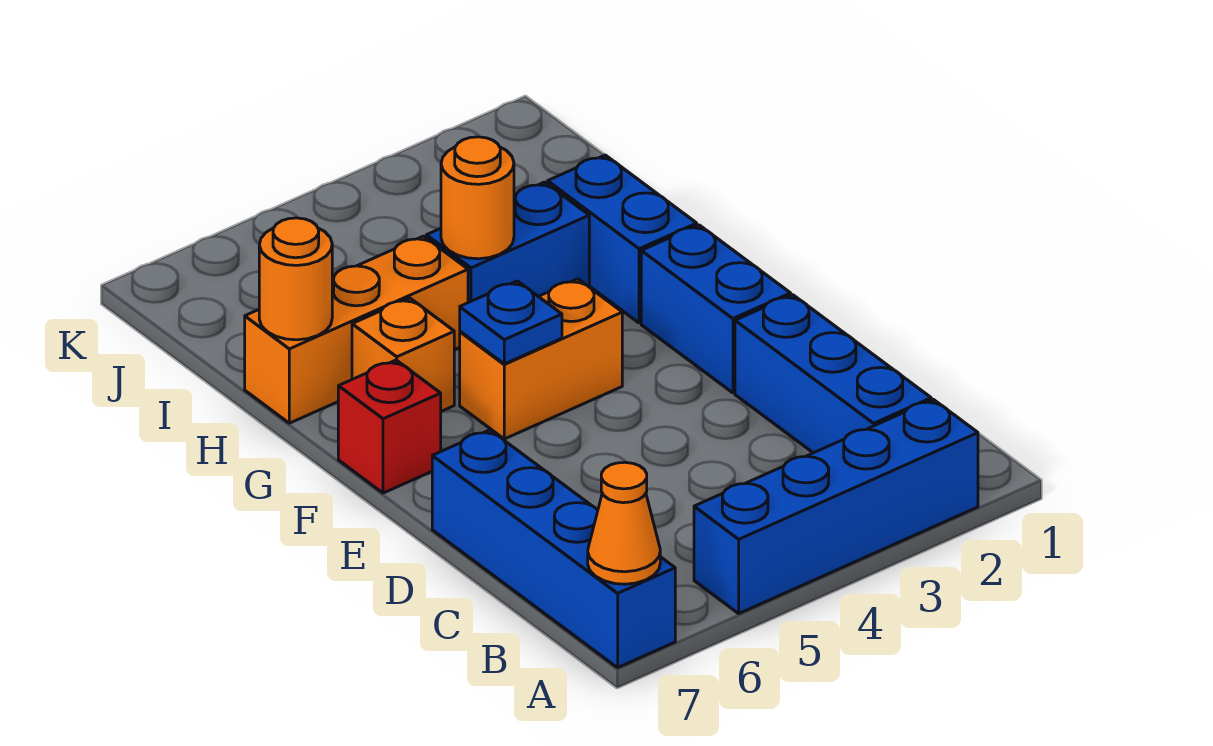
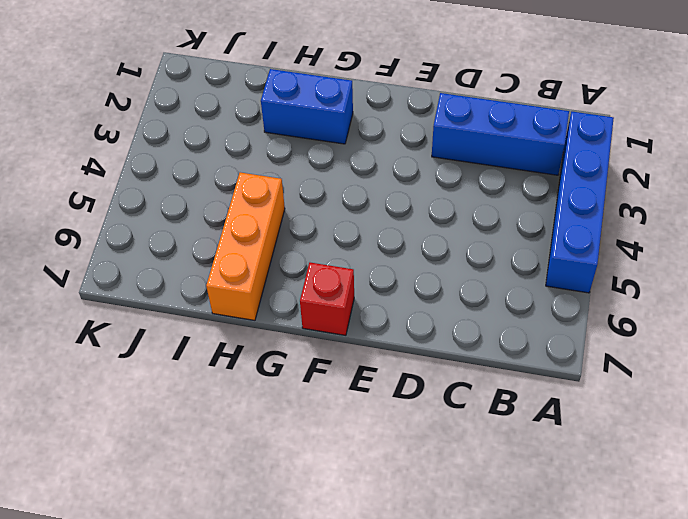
none -> blue 1x4 brick [432,430,675,668]
none -> blue 1x2 brick [641,225,791,393]
none -> orange 1x2 brick [460,279,622,439]

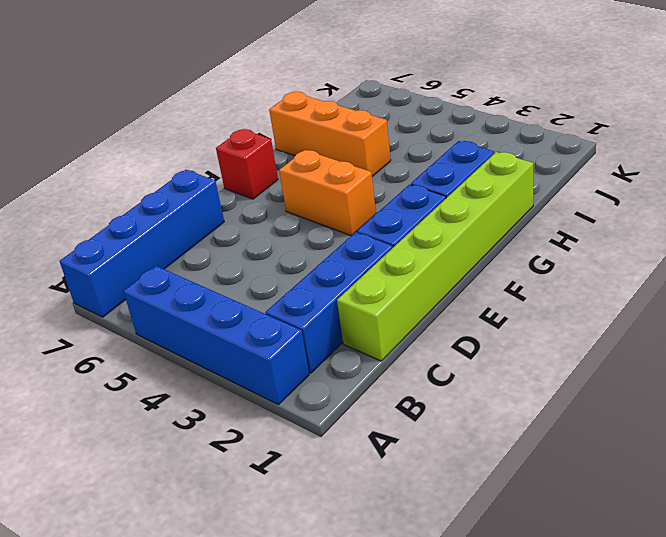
lime 1x6 brick [337,152,533,361] -> none
none -> orange 1x1 brick [352,298,454,411]
none -> blue 1x2 brick [426,182,589,303]
none -> orange 1x1 cone [588,462,660,584]

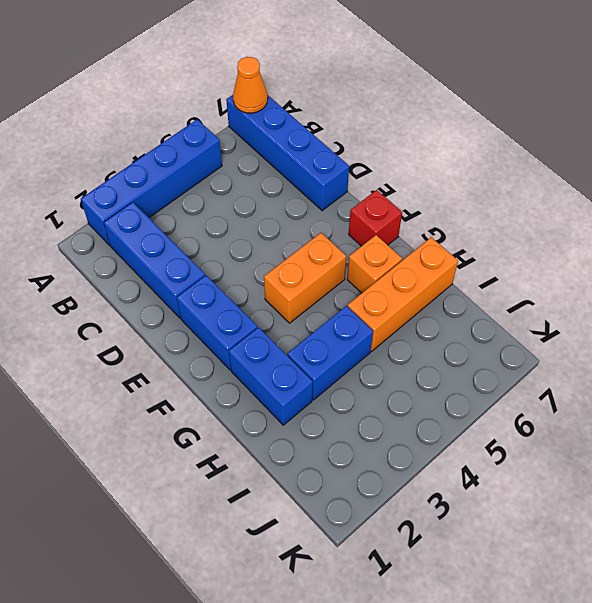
none -> blue 1x1 plate [460,281,562,364]
none -> orange 1x1 round brick [441,137,514,259]
none -> orange 1x1 round brick [259,218,332,340]

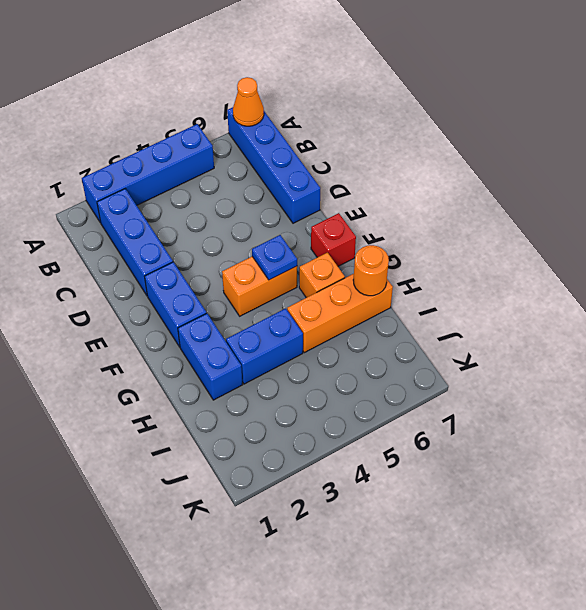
none -> orange 1x1 round brick [441,137,514,259]

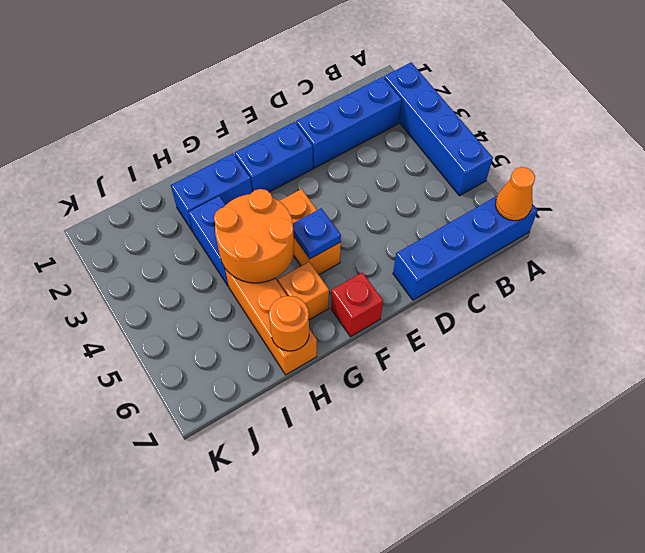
orange 2x2 round brick [214,189,294,283] -> orange 1x1 round brick [441,137,514,259]

